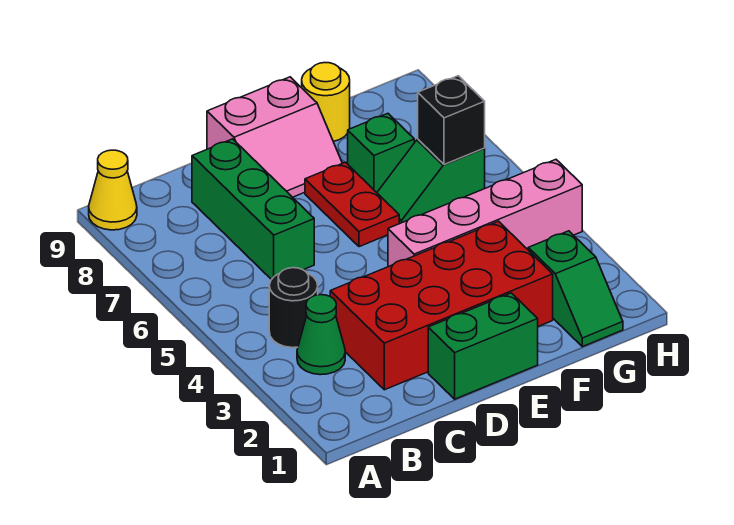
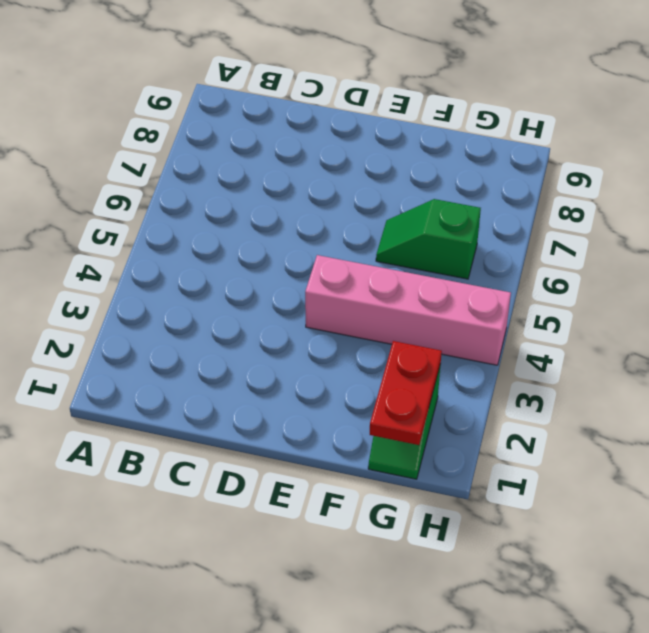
red 1x2 plate [370,341,442,445] -> red 1x2 plate moved to [305,162,399,247]
none -> yellow 1x1 cone [89,150,137,230]
none -> green 1x1 cone [297,295,345,375]
none -> black 1x1 round brick [269,268,318,348]

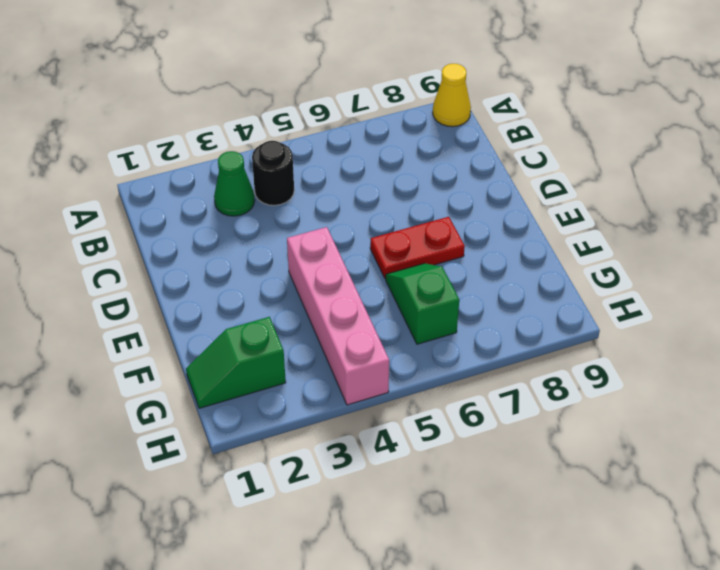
none -> red 2x4 brick [330,221,553,390]
none -> green 1x3 brick [192,139,314,280]
none -> green 1x2 brick [428,293,538,399]

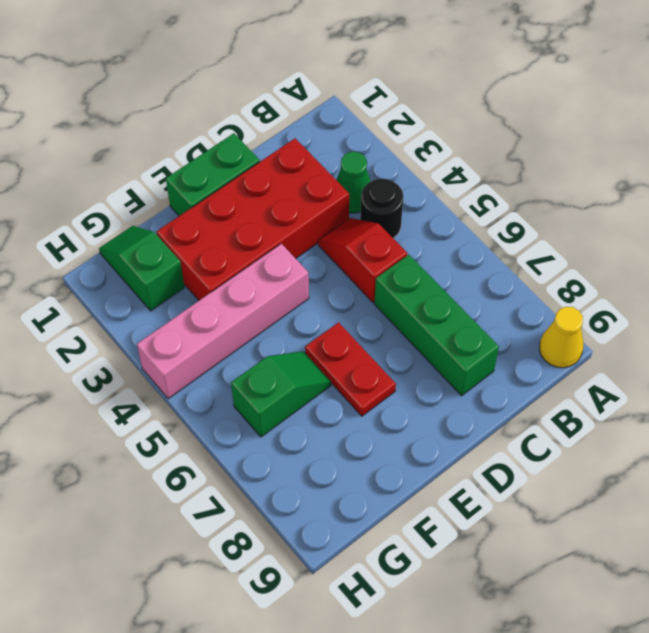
red 1x2 slope [318,218,407,303] -> none
none -> pink 2x2 slope [207,77,342,197]
none -> green 1x1 brick [348,114,414,192]
none -> yellow 1x1 round brick [302,63,350,141]

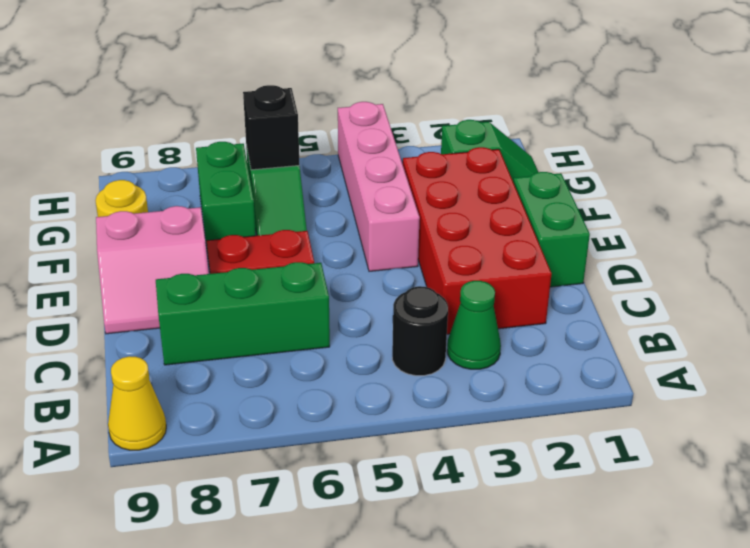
pink 2x2 slope [96,206,209,334] -> pink 2x2 slope turned to [207,77,342,197]
green 1x2 brick [196,142,256,246] -> green 1x1 brick [348,114,414,192]

